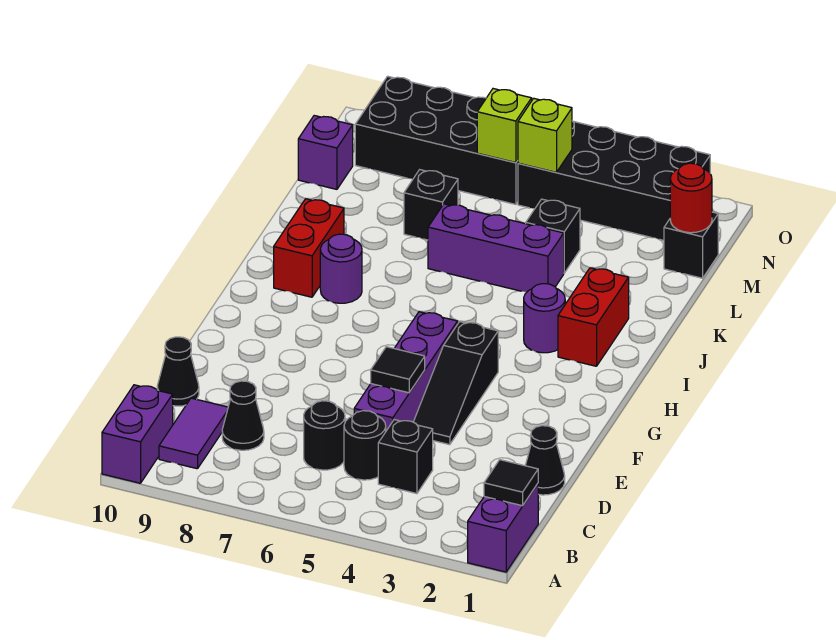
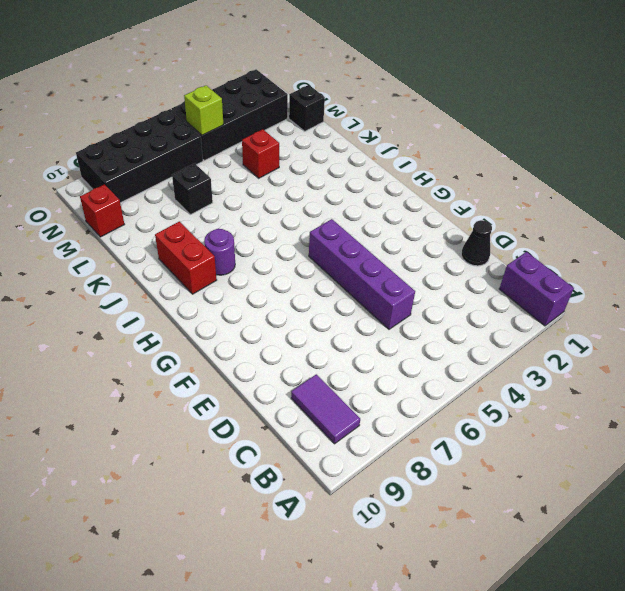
red 1x1 brick [242,129,279,178] -> black 1x1 brick [526,199,580,273]
red 1x1 brick [80,184,124,237] -> purple 1x1 brick [298,116,353,189]
none -> purple 1x2 brick [102,385,173,483]
none -> black 1x1 brick [378,420,433,494]
none -> black 1x1 round brick [344,411,386,480]

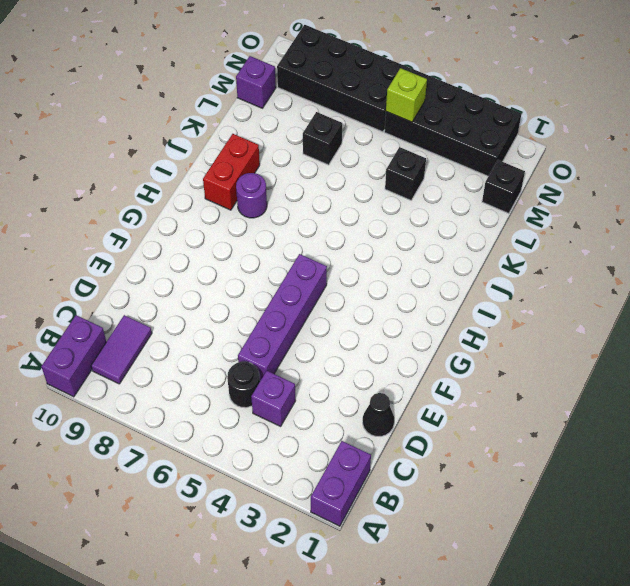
purple 1x1 brick [251,371,296,426] -> black 1x1 brick [378,420,433,494]
none -> black 1x1 round brick [304,401,345,470]
none -> black 1x1 cone [222,381,264,450]
none -> black 1x1 cone [157,337,199,406]

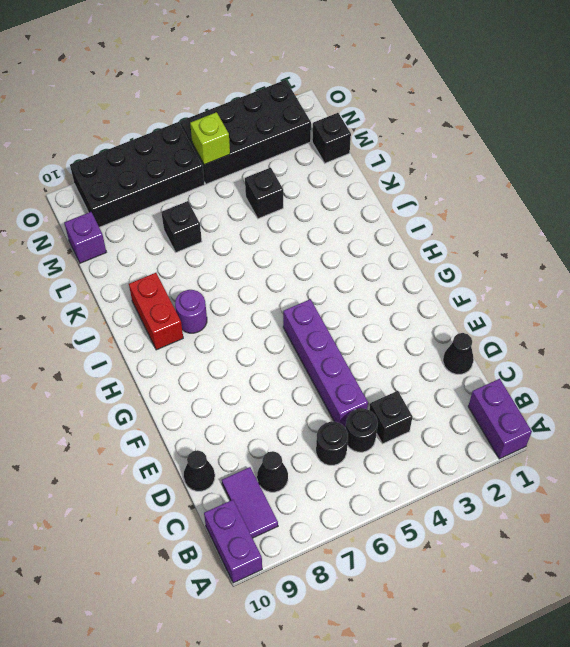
none -> black 1x3 slope [414,322,498,445]
none -> red 1x2 brick [558,268,629,366]
none -> purple 1x1 round brick [524,284,565,353]

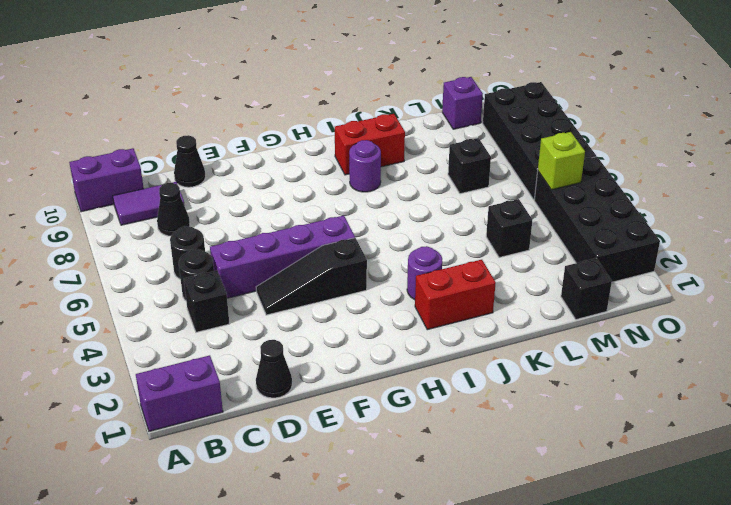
none -> purple 1x3 brick [428,204,564,292]
none -> black 1x1 tile [484,460,538,506]
none -> black 1x1 tile [371,347,425,393]

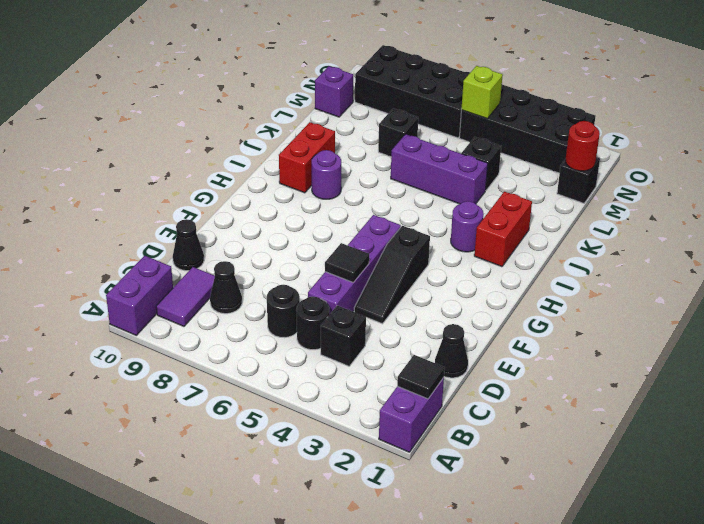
none -> lime 1x1 brick [477,89,532,163]

